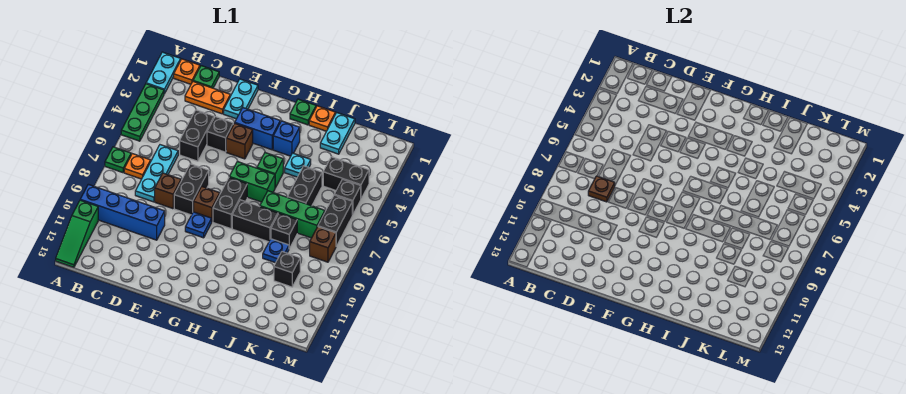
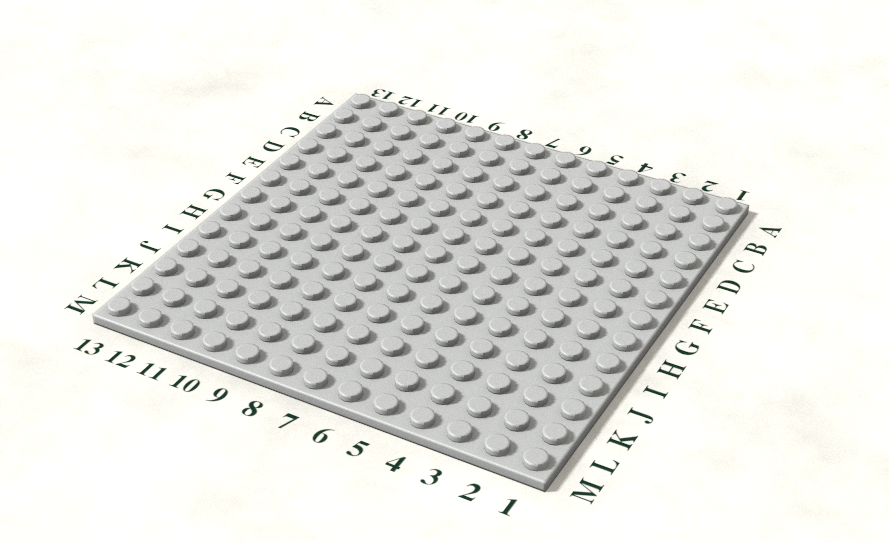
none -> cyan 1x2 plate [146,52,181,94]
none -> green 1x3 plate [121,84,164,141]
none -> green 1x1 plate [105,147,131,173]
none -> blue 1x4 brick [80,184,165,240]

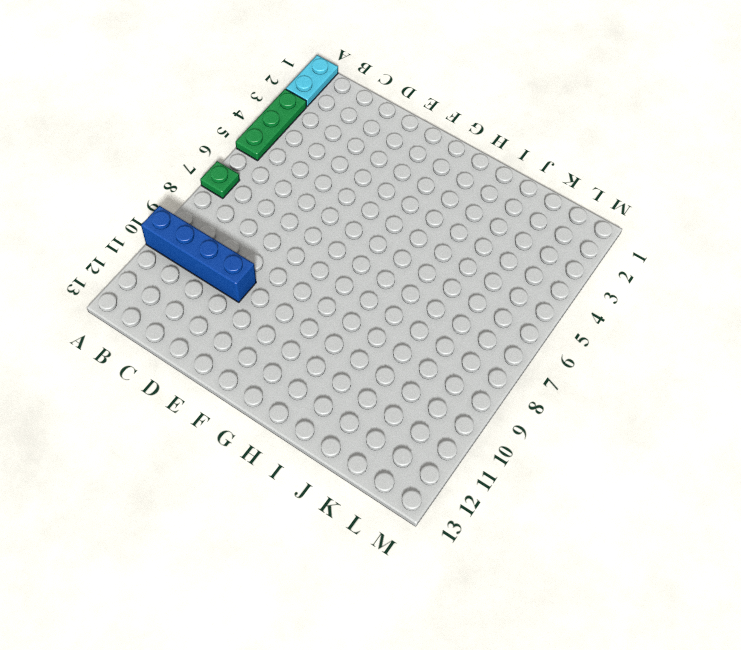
none -> green 1x3 slope [56,200,98,267]
none -> orange 1x1 plate [174,59,200,84]
none -> orange 1x1 plate [124,154,151,179]
none -> green 1x1 plate [193,66,219,88]

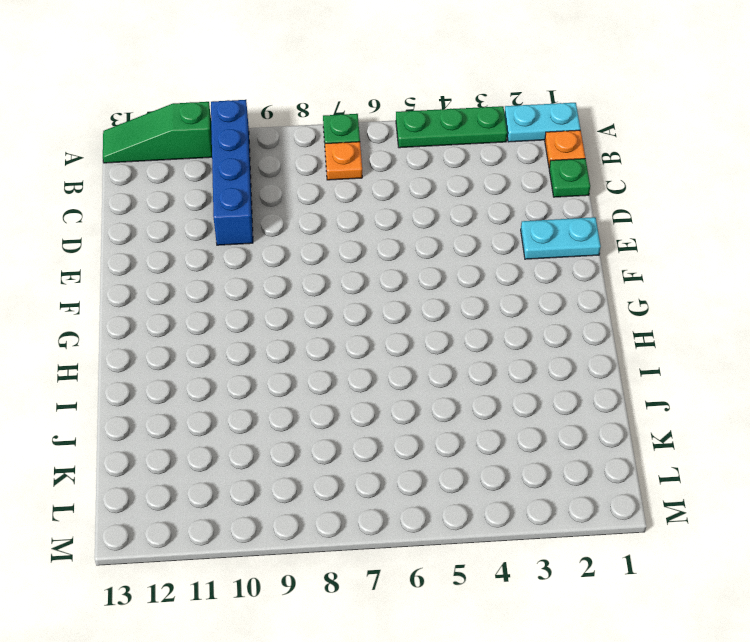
none -> orange 1x2 plate [185,82,230,114]
none -> cyan 1x3 plate [135,145,178,202]
none -> black 1x2 brick [180,110,214,161]
none -> brown 1x1 brick [155,173,181,209]

